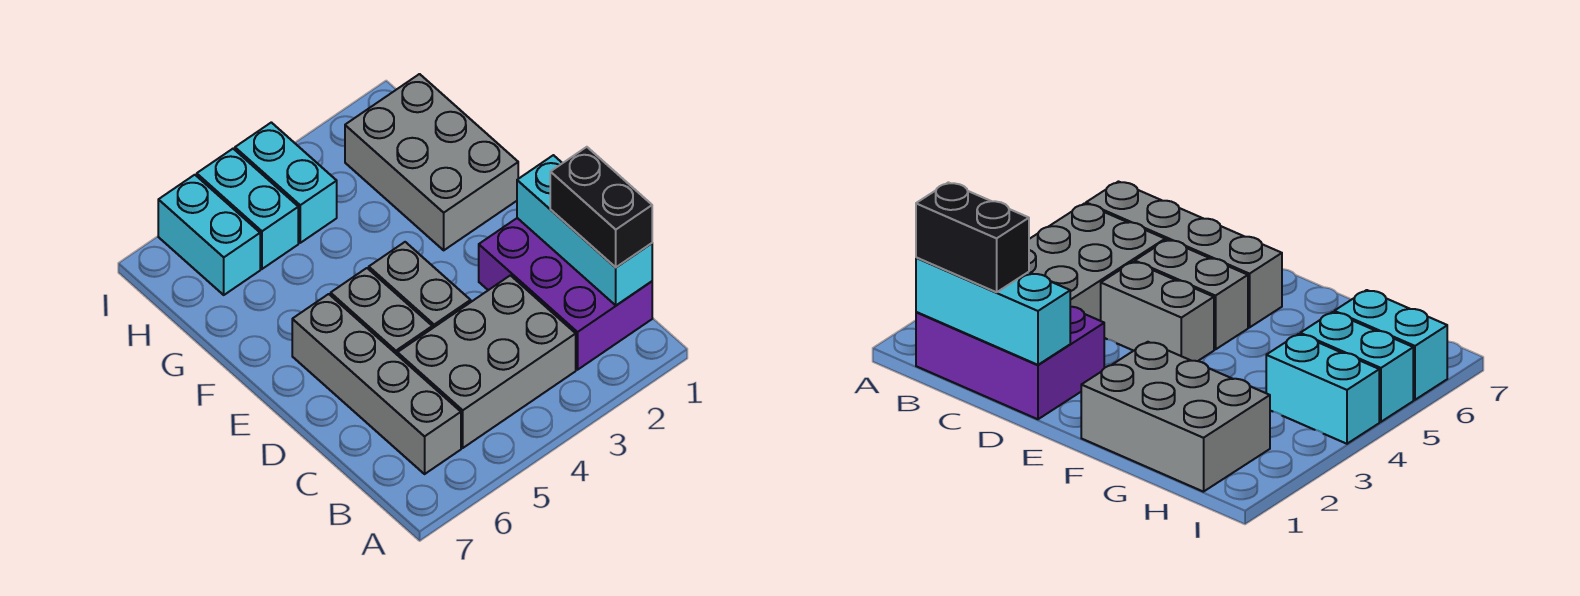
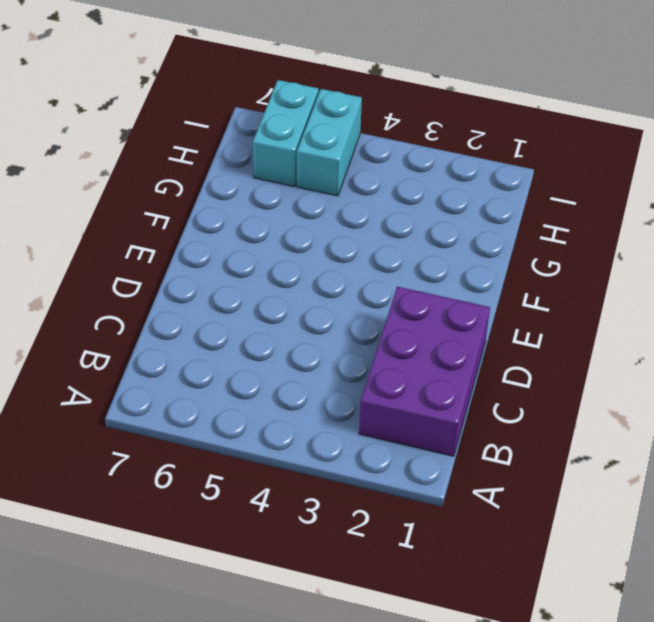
none -> grey 2x3 brick [397,275,576,448]
none -> grey 1x4 brick [292,294,461,474]

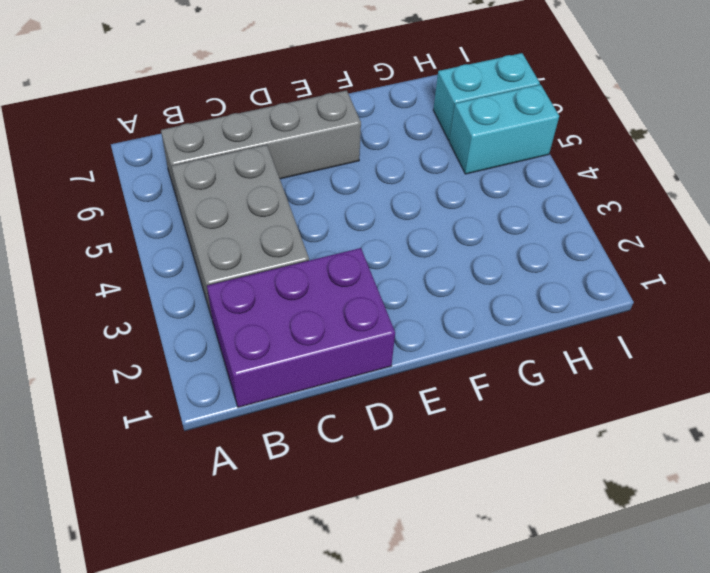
none -> grey 1x2 brick [369,242,471,328]
none -> grey 1x2 brick [331,268,432,354]

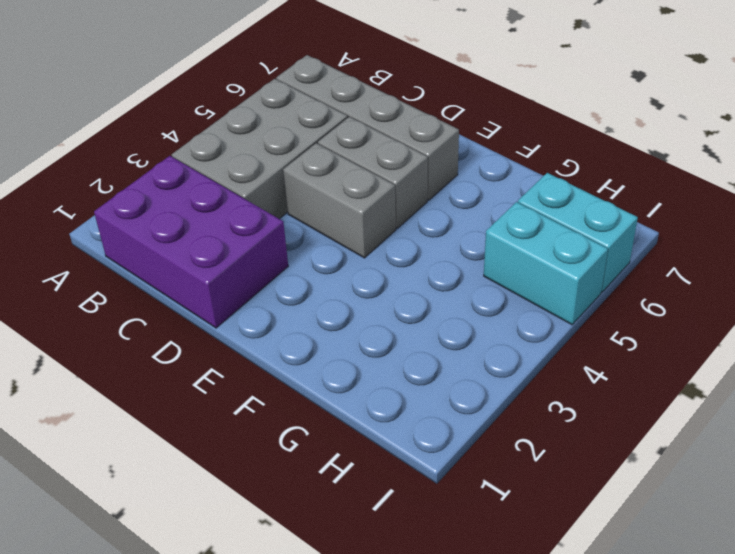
none -> grey 2x3 brick [345,74,518,250]
none -> cyan 1x2 brick [235,122,337,243]

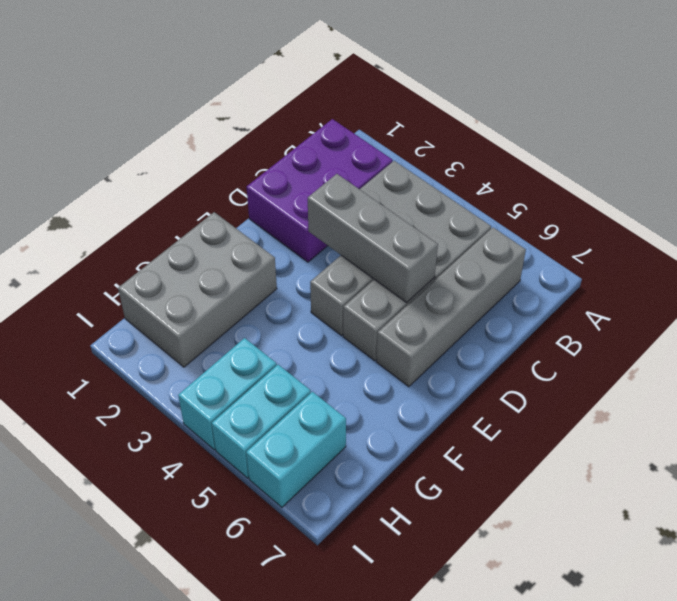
grey 1x3 brick [308,174,438,303] -> none
none -> cyan 1x3 brick [517,155,652,305]
none -> black 1x2 brick [550,147,652,267]

